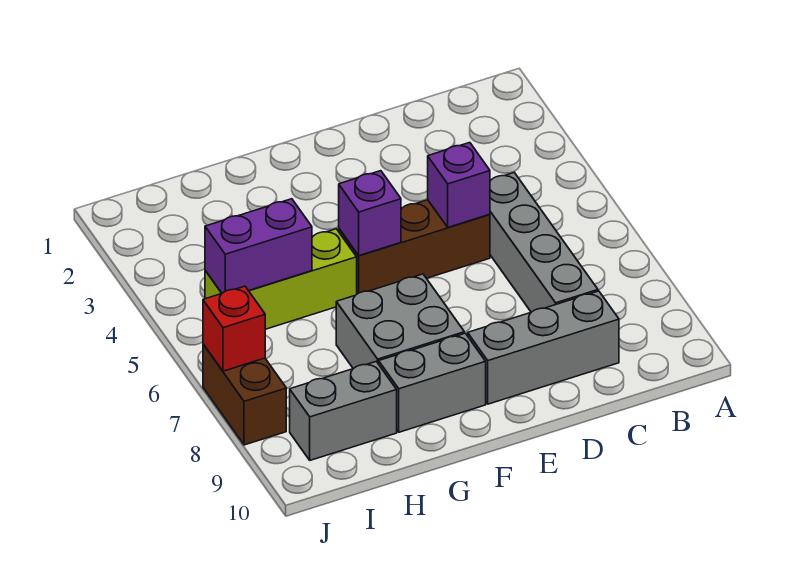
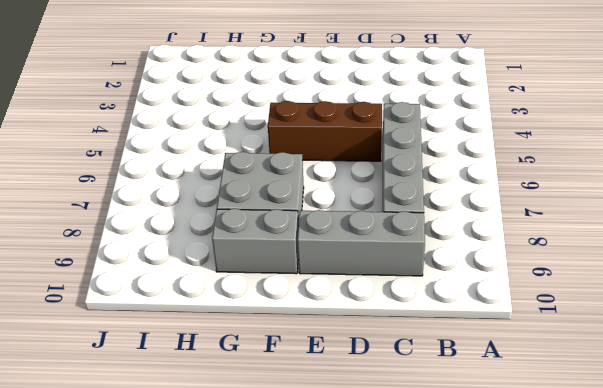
none -> lime 1x3 brick [205,229,357,329]
none -> grey 1x2 brick [290,361,397,460]
none -> brown 1x2 brick [203,344,286,445]

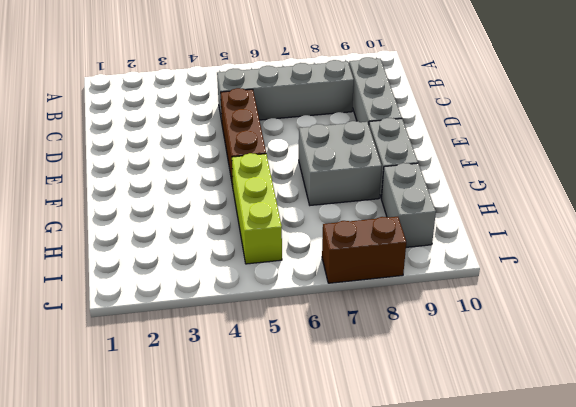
none -> purple 1x1 brick [428,143,490,227]
none -> purple 1x1 brick [339,171,401,256]
none -> purple 1x2 brick [205,199,312,293]

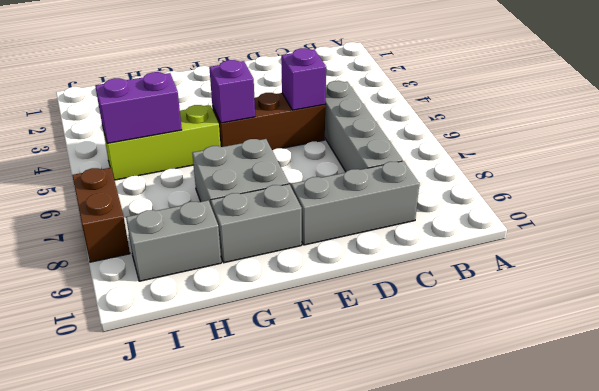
none -> red 1x1 brick [203,286,265,371]

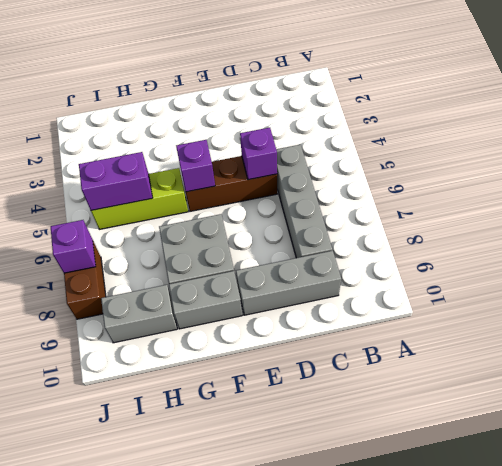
purple 1x1 brick [51,220,96,273] -> red 1x1 brick [203,286,265,371]

